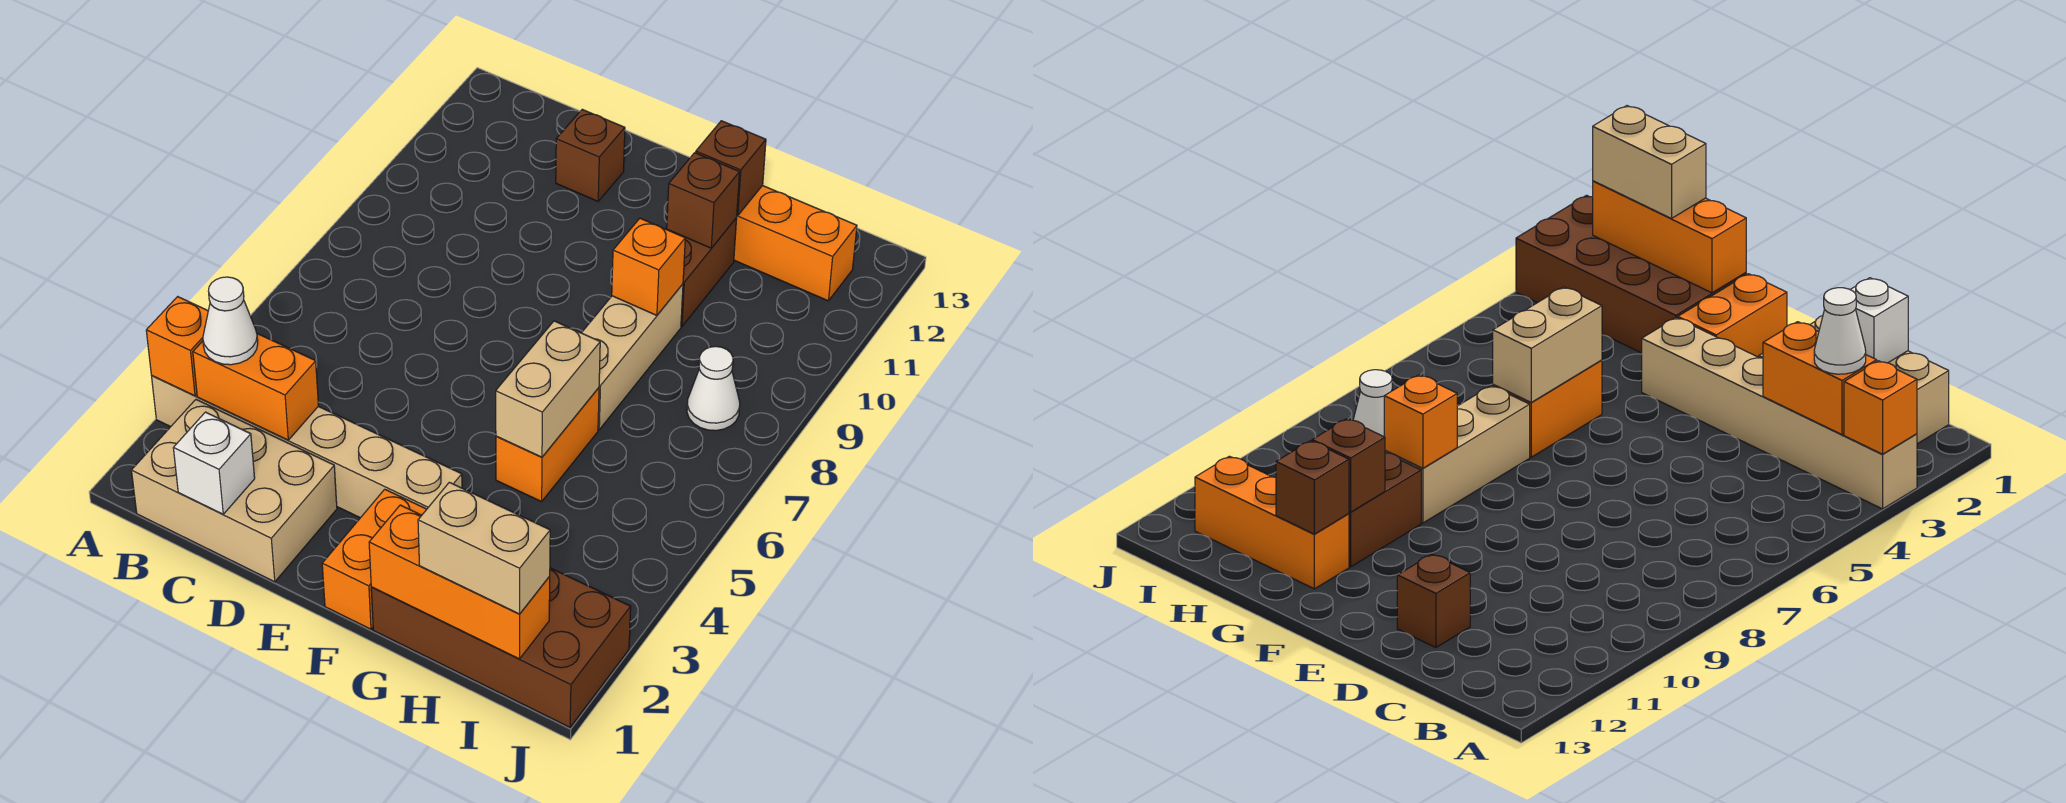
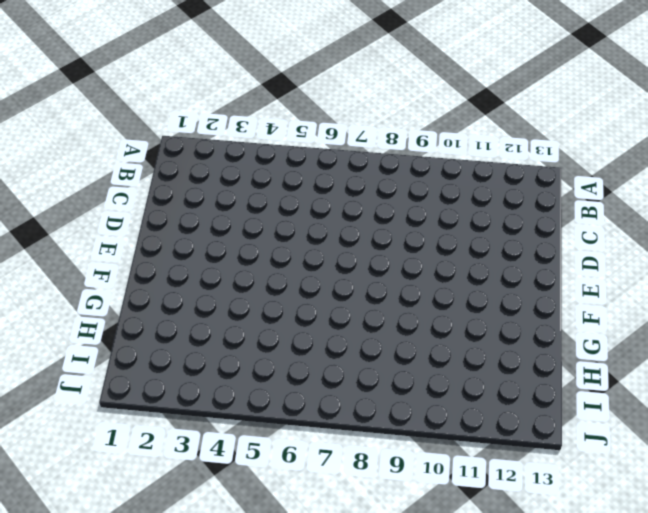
none -> tan 1x6 brick [152,376,462,518]
none -> tan 2x3 brick [131,400,337,582]
none -> brown 1x1 brick [556,109,625,201]

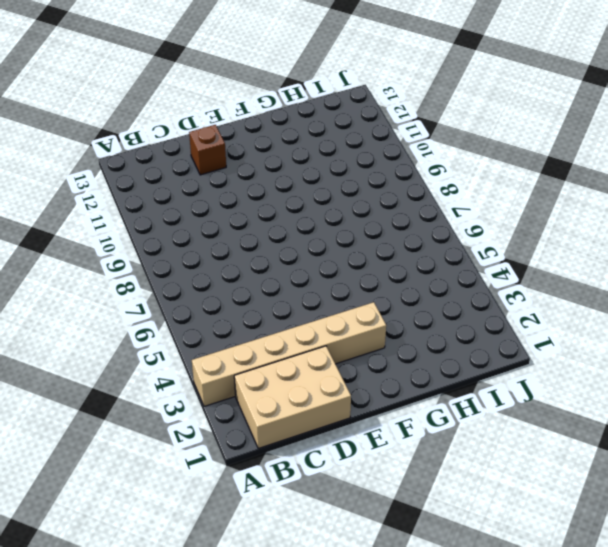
none -> orange 1x2 brick [322,489,427,629]
none -> brown 2x4 brick [371,568,631,727]
none -> orange 1x2 brick [496,388,599,502]

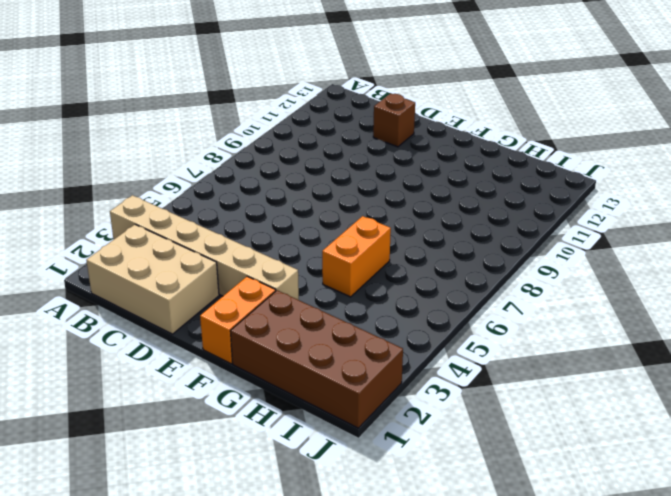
none -> tan 1x3 brick [582,284,683,429]
none -> brown 1x2 brick [669,218,737,326]
none -> orange 1x3 brick [734,185,857,301]

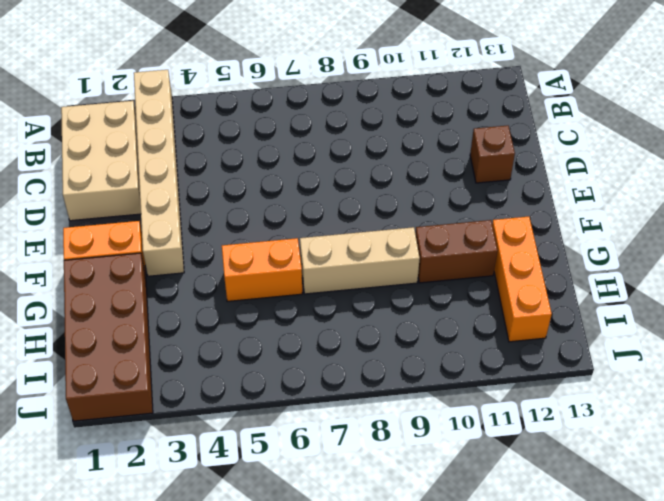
none -> white 1x1 cone [687,346,740,431]
none -> orange 1x1 brick [146,297,208,396]
none -> orange 1x2 brick [193,334,319,440]

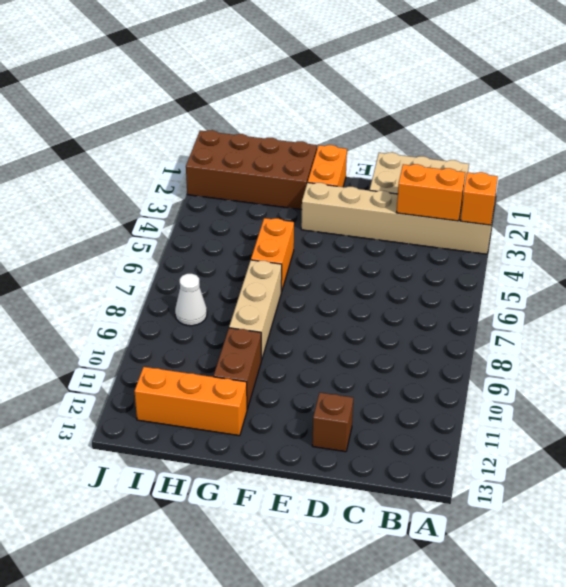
none -> white 1x1 brick [173,412,255,514]
none -> orange 1x3 brick [369,505,550,659]
none -> tan 1x2 brick [496,321,600,457]

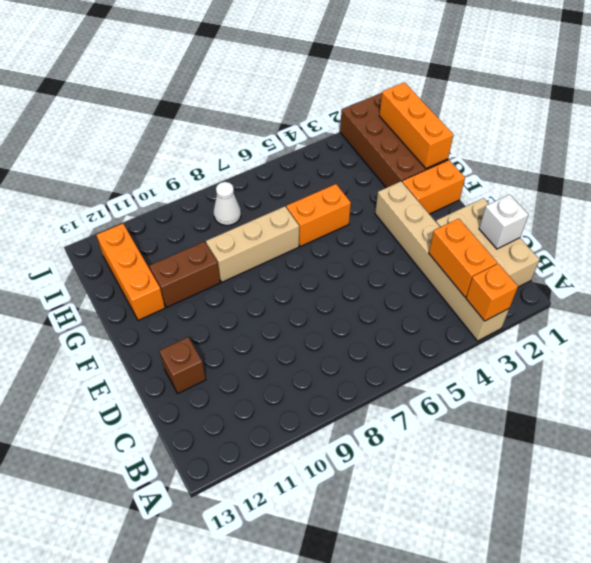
none -> tan 1x2 brick [496,321,600,457]
none -> orange 1x1 brick [612,218,685,315]
none -> brown 1x1 brick [667,153,740,248]

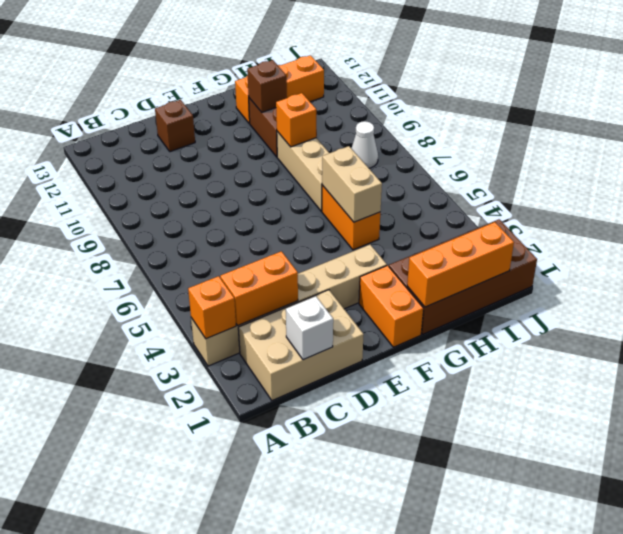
none -> brown 1x1 brick [696,121,766,216]
none -> white 1x1 cone [203,277,258,365]
none -> tan 1x2 brick [418,482,550,614]

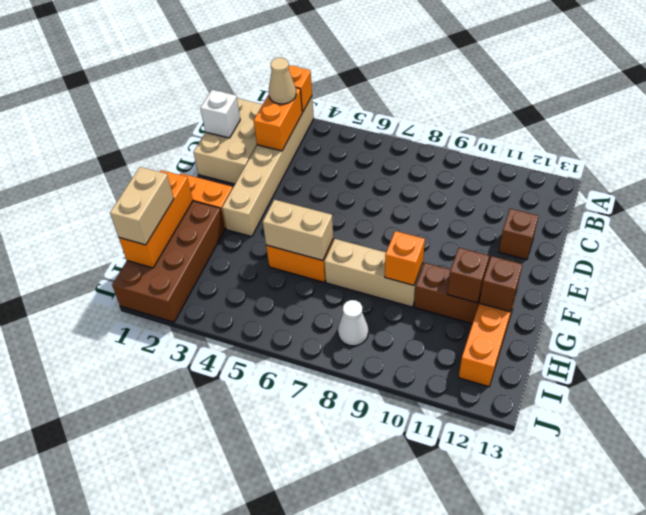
tan 1x1 cone [269,58,296,104] -> white 1x1 cone [203,277,258,365]

